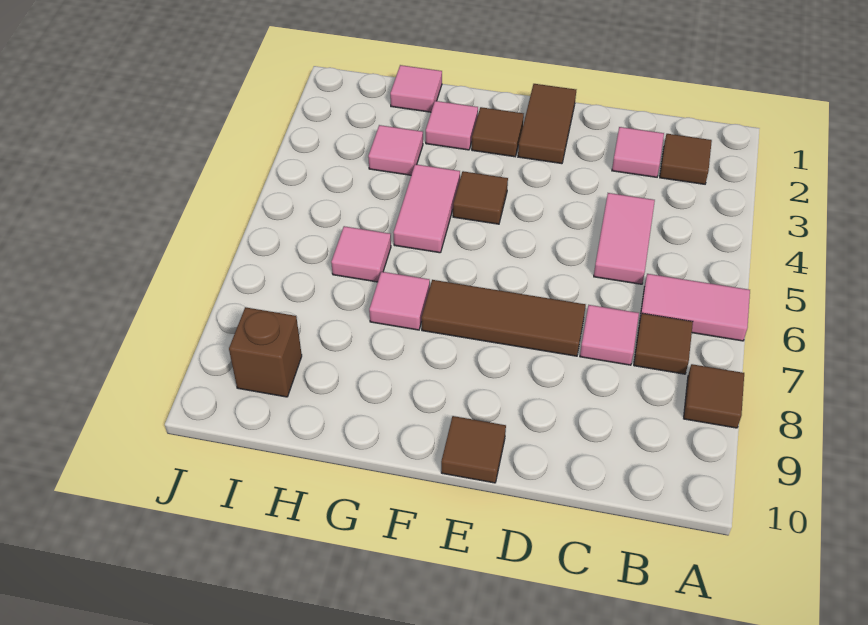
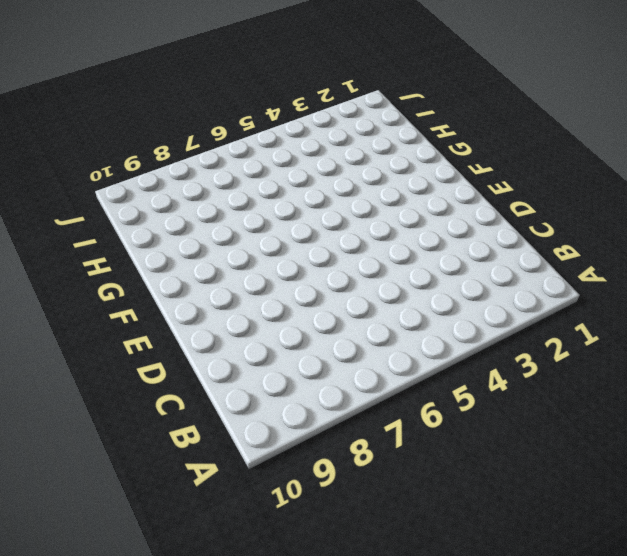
none -> pink 1x2 tile [640,274,750,341]
none -> brown 1x1 tile [684,364,744,428]
none -> brown 1x1 tile [660,134,712,184]

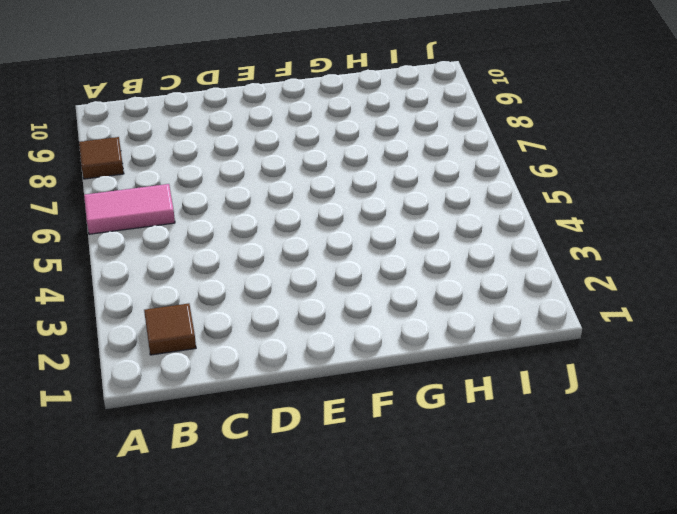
none -> brown 1x1 tile [634,313,693,374]
none -> pink 1x1 tile [612,127,664,177]
none -> pink 1x2 tile [594,193,655,284]

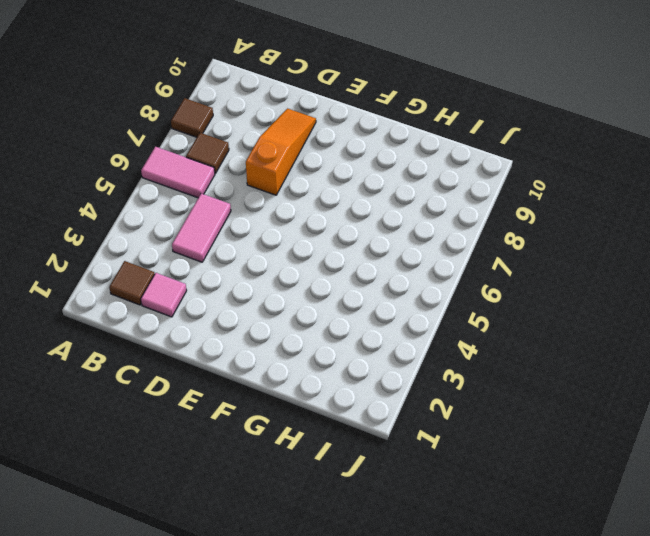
orange 1x3 slope [246,109,316,195] -> brown 1x3 tile [422,280,586,356]
none -> pink 1x1 tile [580,305,639,365]
none -> brown 1x2 tile [518,84,576,164]
none -> brown 1x1 tile [441,416,506,483]

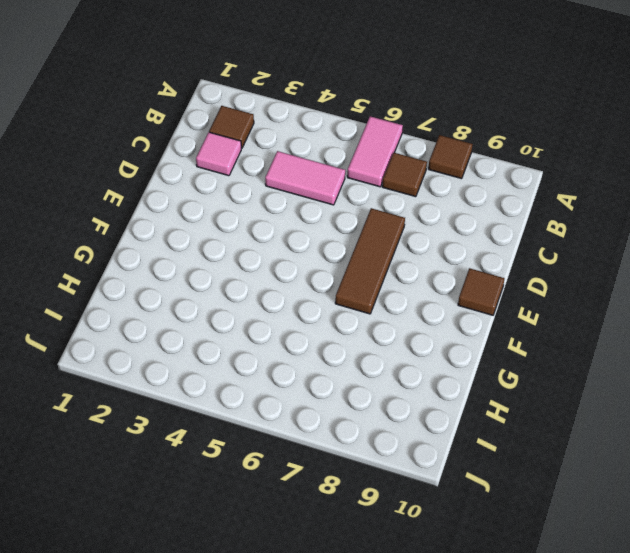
none -> pink 1x1 tile [580,305,639,365]
none -> brown 1x2 tile [518,84,576,164]
none -> brown 1x1 tile [472,107,524,157]

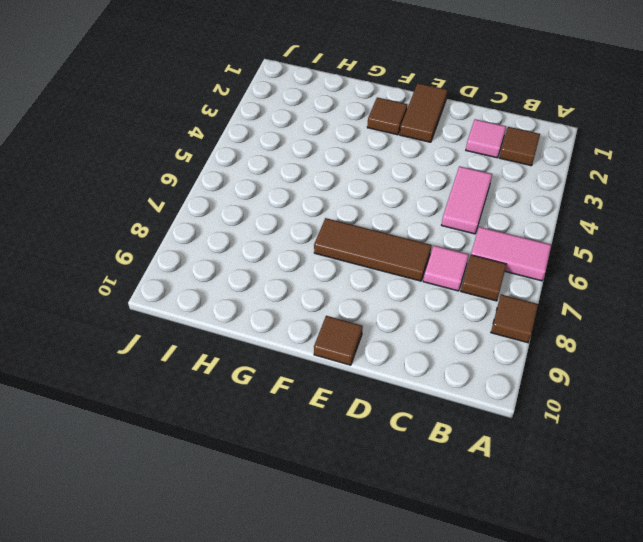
none -> brown 1x1 tile [453,171,508,224]
none -> pink 1x1 tile [426,101,478,150]
none -> pink 1x2 tile [394,164,460,253]

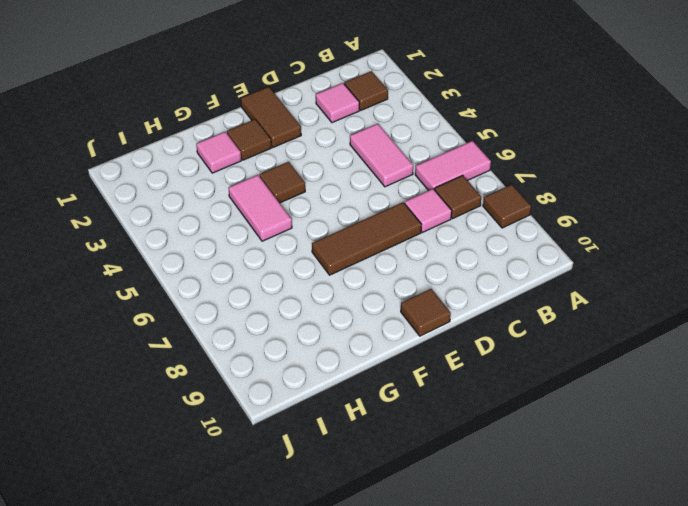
none -> pink 1x1 tile [369,272,430,330]
none -> pink 1x1 tile [390,65,442,112]
none -> pink 1x1 tile [368,125,423,175]

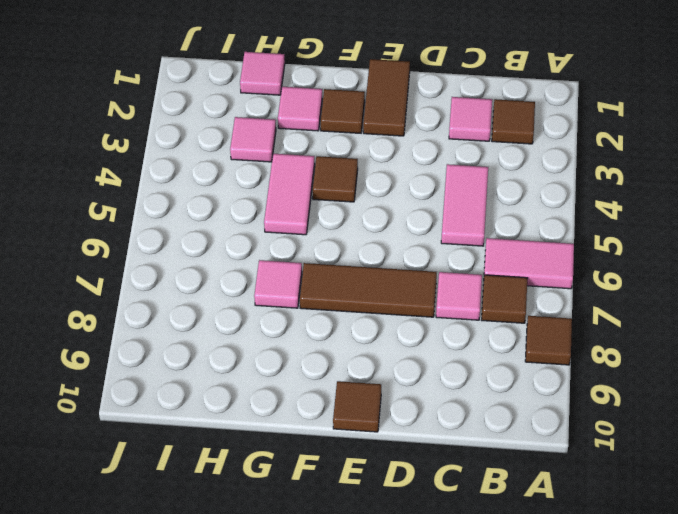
none -> pink 1x1 tile [331,226,391,282]
none -> brown 1x1 brick [229,307,302,397]

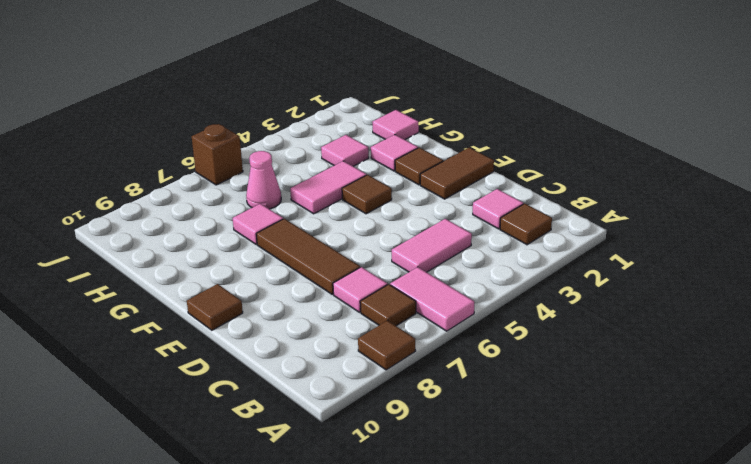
pink 1x1 cone [246,151,281,209] -> pink 1x1 tile [331,226,391,282]
brown 1x1 brick [192,124,243,185] -> brown 1x1 brick moved to [229,307,302,397]

